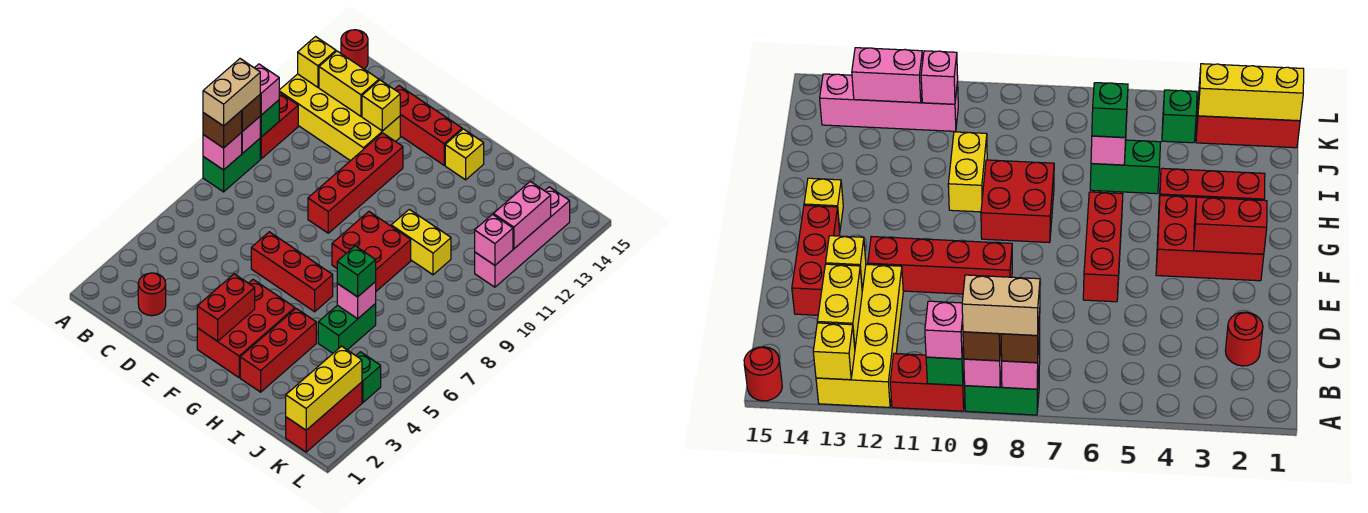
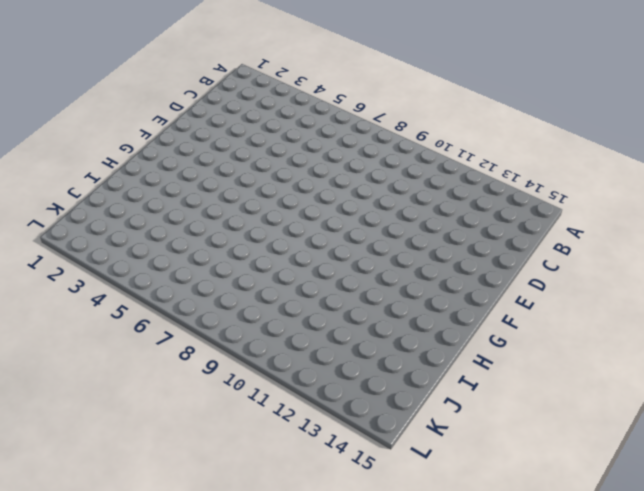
none -> green 1x2 brick [203,139,260,192]
none -> red 1x2 brick [260,93,298,159]
none -> yellow 2x4 brick [279,74,400,161]
none -> red 1x1 round brick [341,30,368,69]

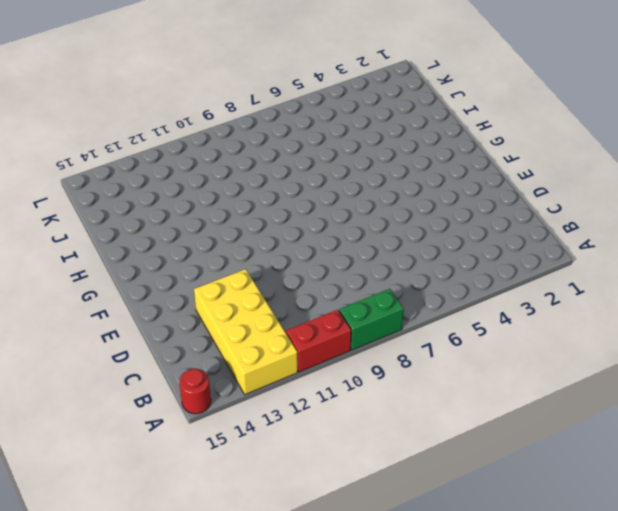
none -> red 1x1 round brick [138,273,166,316]
none -> red 1x3 brick [394,86,462,165]
none -> red 1x3 brick [251,232,333,312]
none -> red 1x4 brick [308,133,403,233]

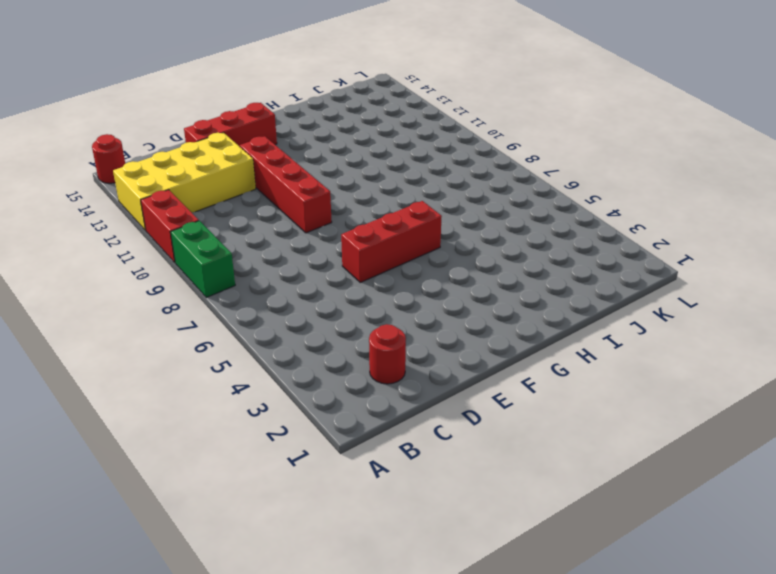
none -> red 2x3 brick [197,280,295,378]
none -> red 2x2 brick [332,212,411,291]
none -> yellow 1x1 brick [445,129,484,180]
none -> red 1x3 brick [240,309,316,392]

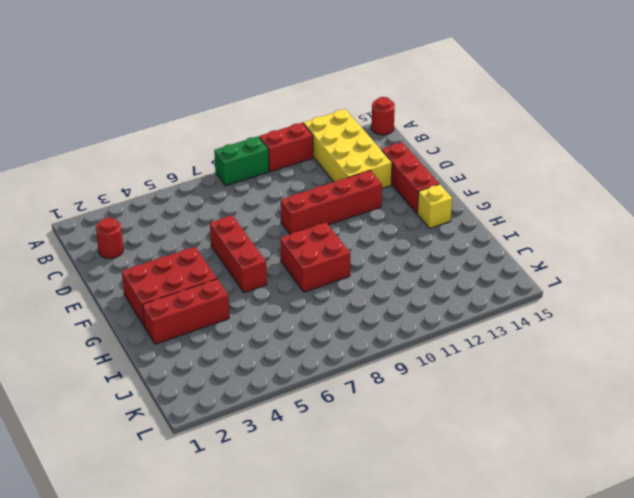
none -> yellow 1x2 brick [391,209,451,275]
none -> green 1x2 brick [318,304,376,353]
none -> red 1x3 brick [286,382,362,452]
none -> green 1x1 brick [356,352,381,403]

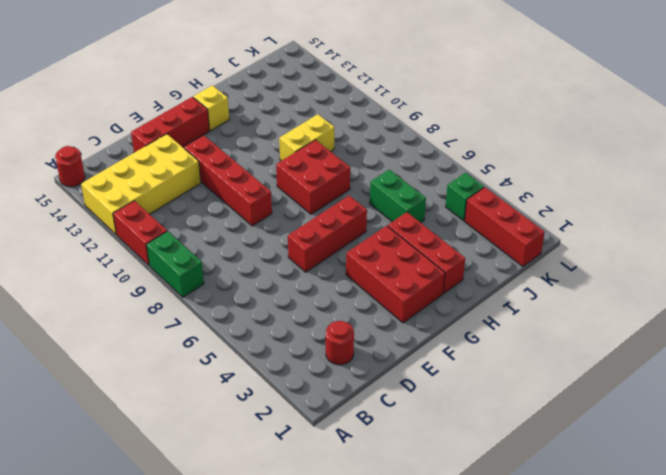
none -> pink 1x4 brick [475,187,570,287]
none -> pink 1x1 brick [203,133,242,170]
none -> pink 1x1 brick [241,117,260,154]
none -> green 1x1 brick [260,100,279,137]

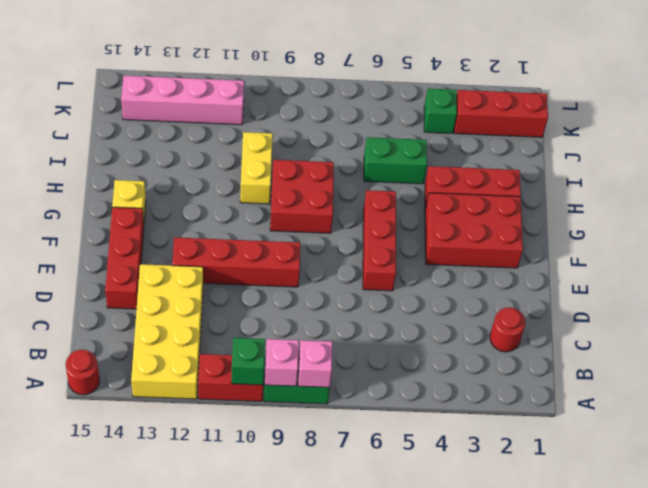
none -> yellow 1x1 brick [298,37,336,87]
none -> yellow 1x2 brick [319,51,379,116]
none -> yellow 1x1 brick [362,80,400,131]
none -> red 1x2 brick [197,274,255,341]

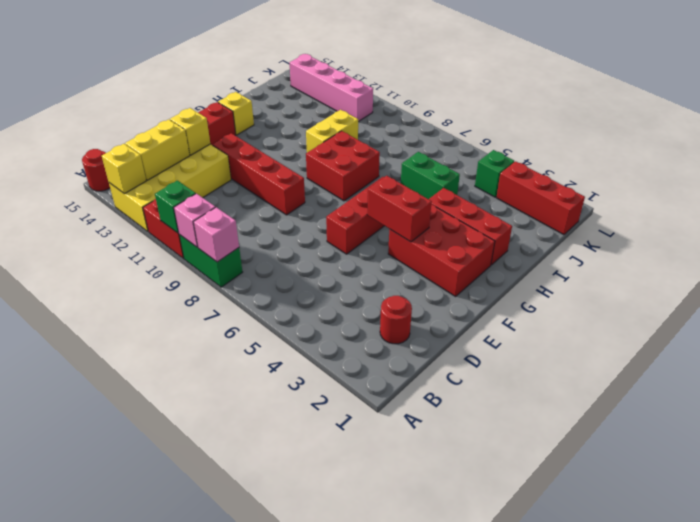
red 1x2 brick [367,176,432,242] -> red 1x2 brick moved to [197,274,255,341]
none -> pink 1x1 brick [337,282,376,319]
none -> yellow 1x3 brick [286,346,362,430]
none -> pink 1x1 brick [475,214,513,265]
none -> pink 1x2 brick [493,181,551,249]

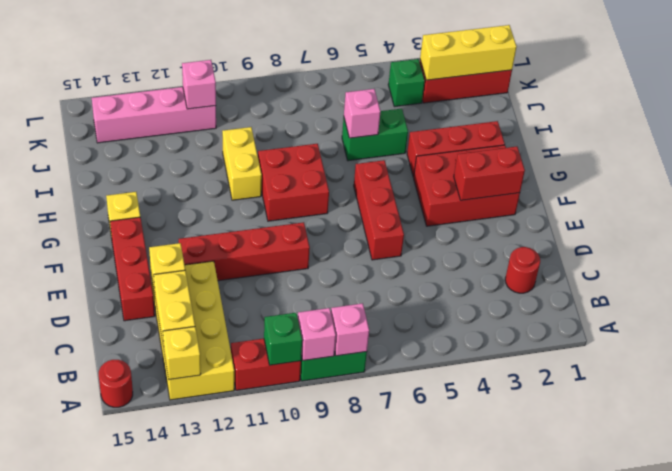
none -> pink 1x2 brick [493,181,551,249]
none -> brown 1x1 brick [203,111,242,148]
none -> brown 1x1 brick [241,95,260,132]
none -> pink 1x1 brick [255,64,279,115]

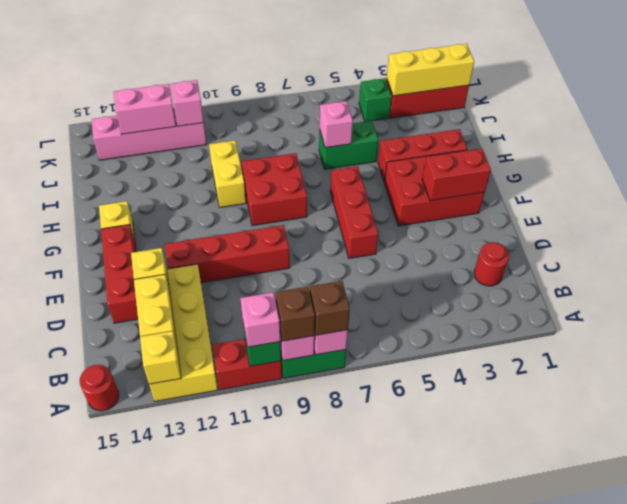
none -> green 1x1 brick [337,246,376,297]
none -> tan 1x2 brick [203,59,260,126]

